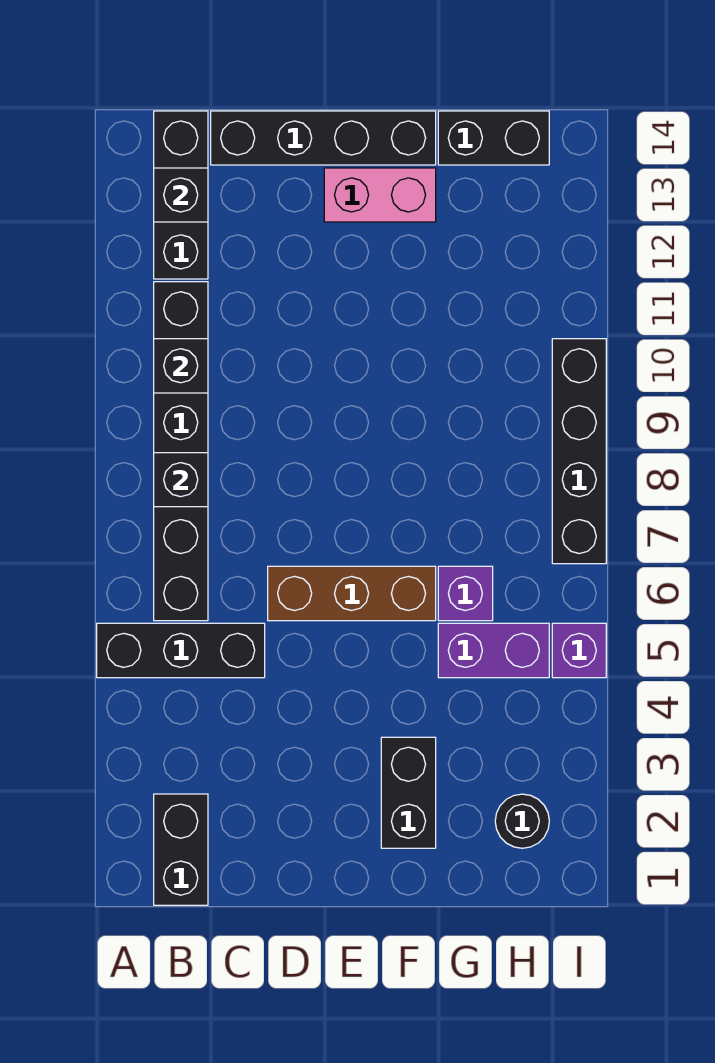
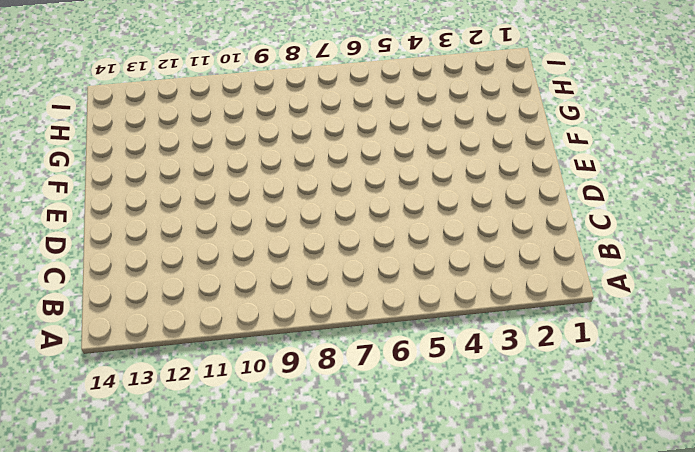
none -> black 1x3 brick [97,623,265,678]
none -> black 1x2 brick [154,794,208,905]
none -> black 1x6 brick [154,282,208,621]

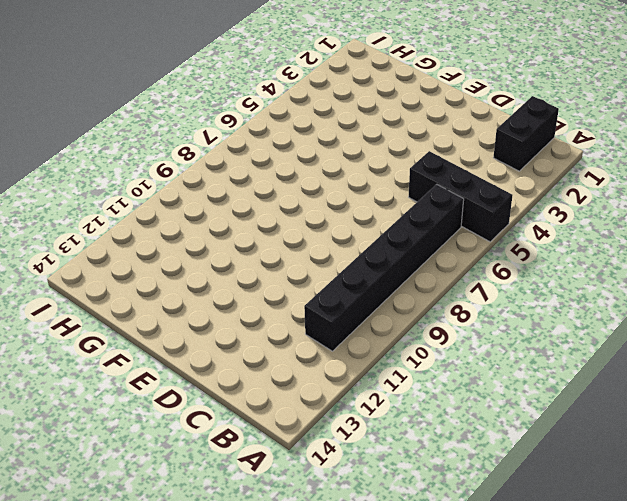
none -> black 1x3 brick [154,111,208,279]
none -> black 1x4 brick [211,111,436,165]
none -> brown 1x3 brick [268,566,436,621]

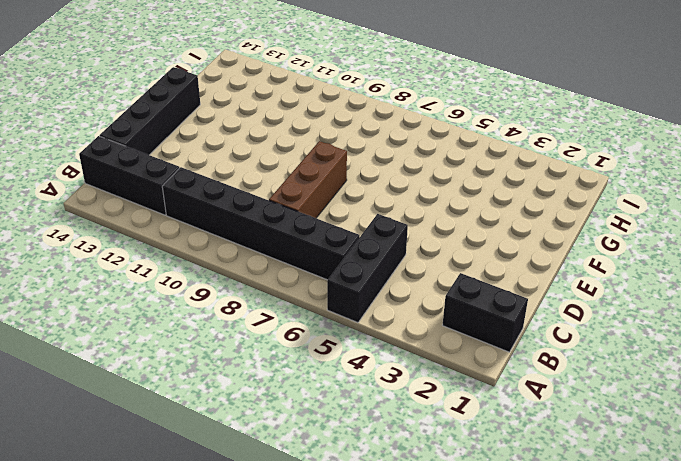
brown 1x3 brick [269,141,347,218] -> brown 1x3 brick moved to [268,566,436,621]
none -> pink 1x2 brick [324,168,436,222]
none -> black 1x2 brick [381,737,436,848]
none -> purple 1x2 brick [438,623,549,678]

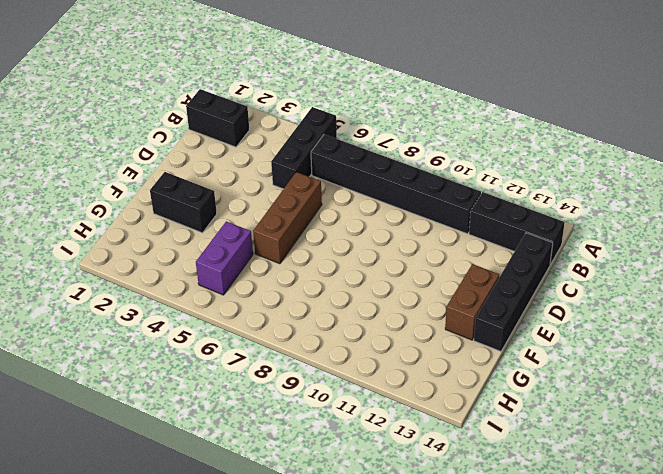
brown 1x2 brick [445,264,499,340] -> pink 1x2 brick [324,168,436,222]
none -> purple 1x1 brick [438,566,493,621]
none -> black 1x2 brick [438,111,549,165]
none -> black 1x1 round brick [495,794,549,848]

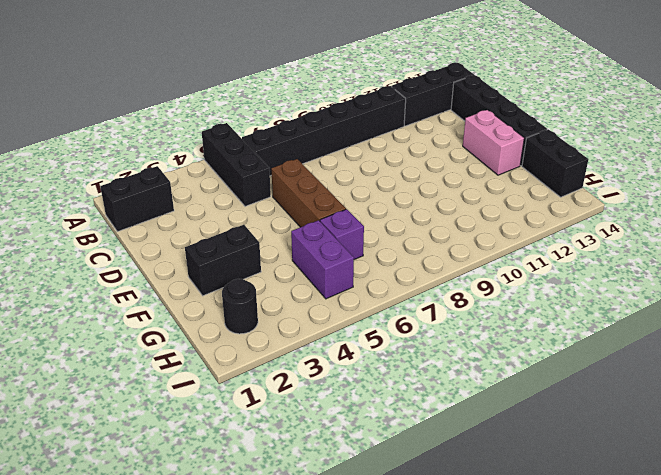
none -> purple 1x1 brick [552,623,606,678]
none -> black 1x4 brick [552,339,606,564]
none -> black 1x1 brick [154,453,208,507]

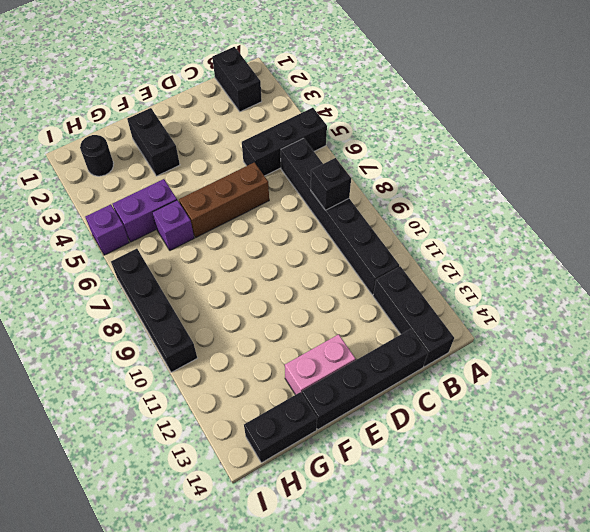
none -> black 1x1 brick [154,339,208,393]
none -> black 1x1 brick [154,168,208,222]

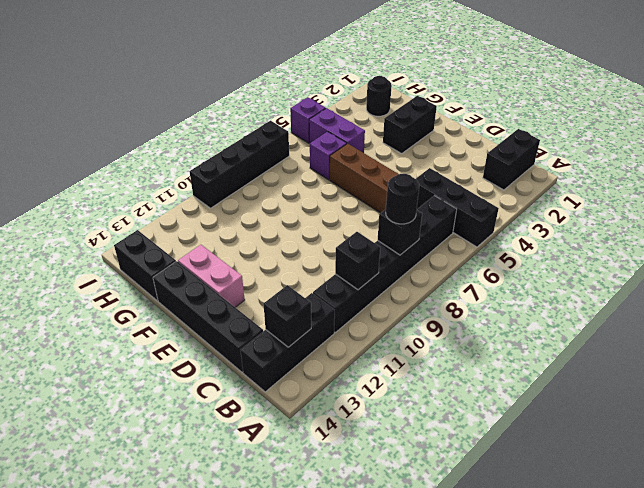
black 1x1 round brick [386,174,419,224] -> none

